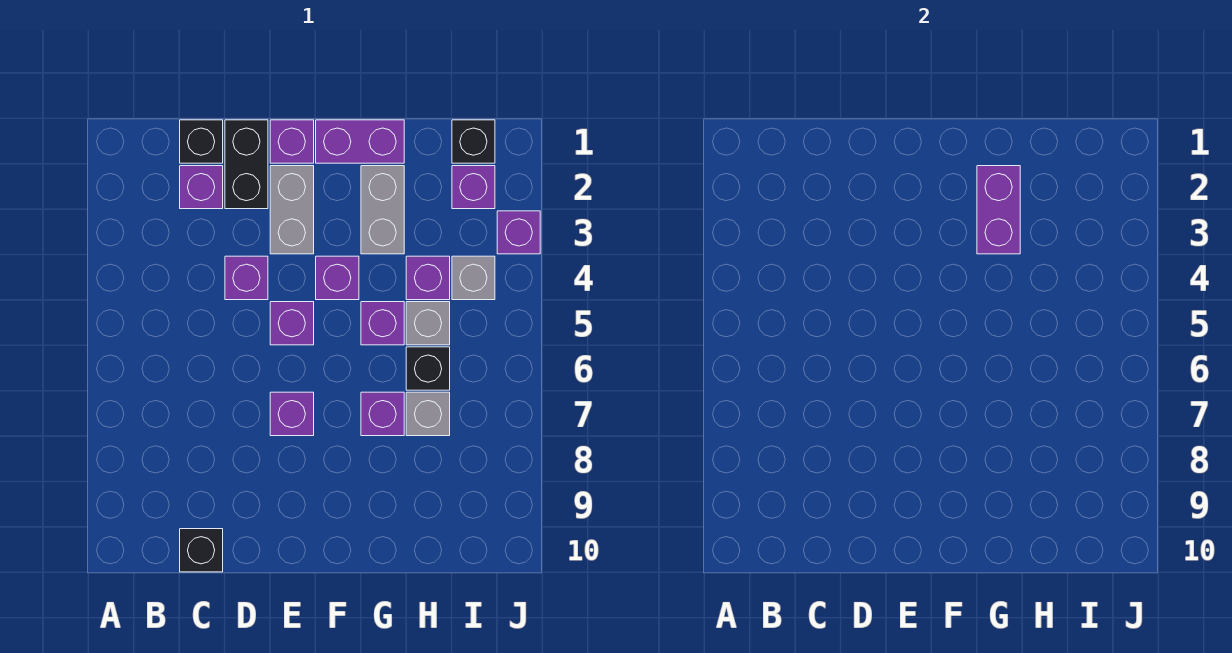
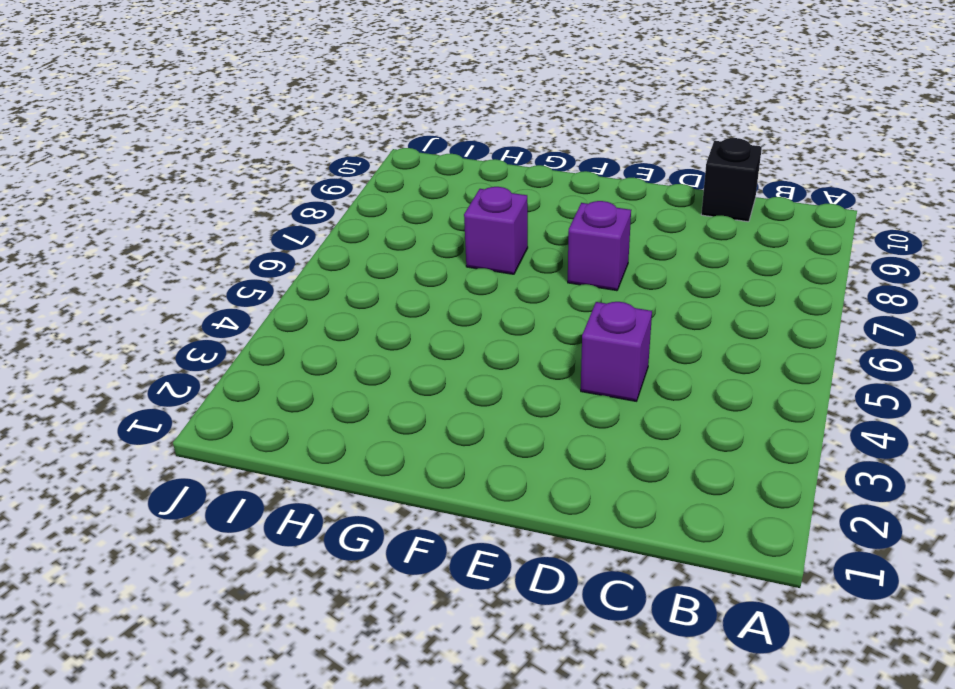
none -> black 1x1 brick [180,120,223,163]
none -> purple 1x1 brick [180,166,223,209]
none -> black 1x2 brick [225,120,268,209]

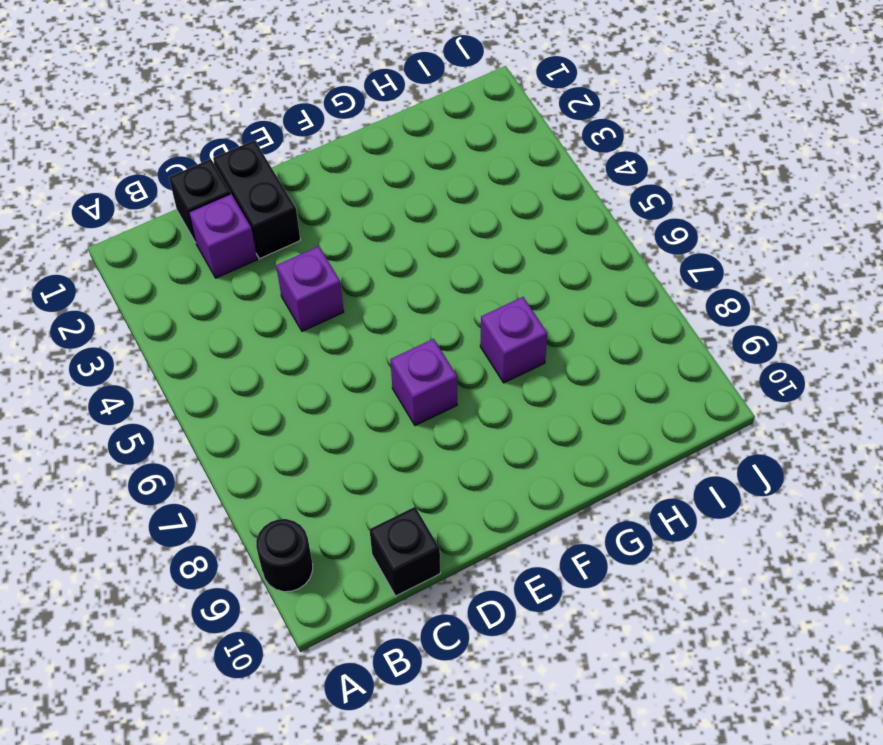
black 1x1 round brick [256,519,313,592] -> none
none -> purple 1x1 brick [270,120,314,163]
none -> grey 1x2 brick [270,166,314,254]
none -> purple 1x1 brick [270,302,314,345]

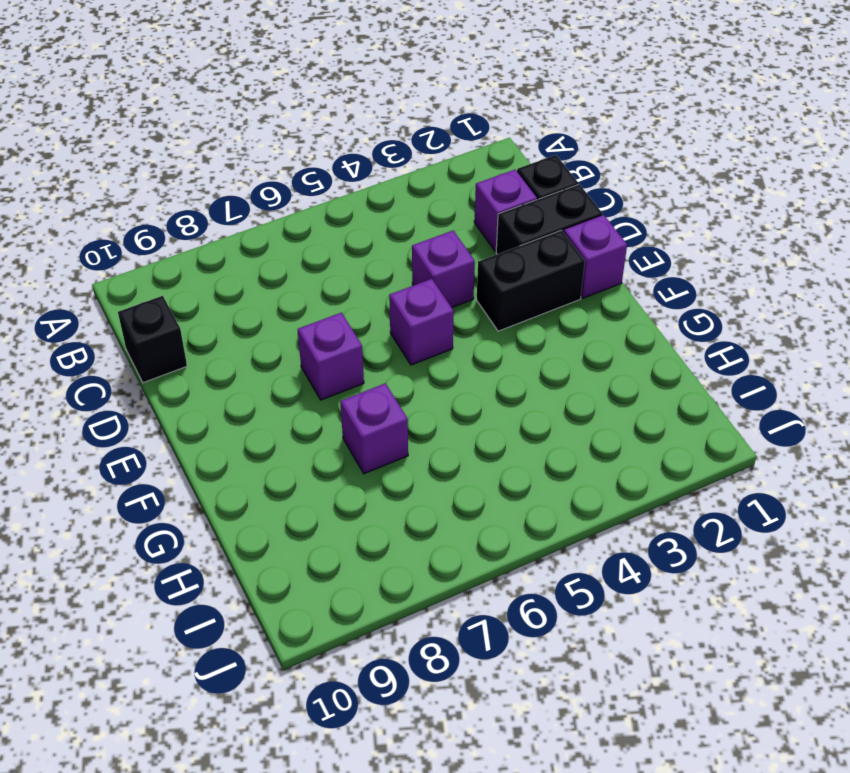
black 1x2 brick [477,230,585,331] -> grey 1x2 brick [270,166,314,254]
none -> purple 1x2 brick [316,120,404,163]
none -> purple 1x1 brick [316,256,359,300]
none -> grey 1x2 brick [361,166,404,254]

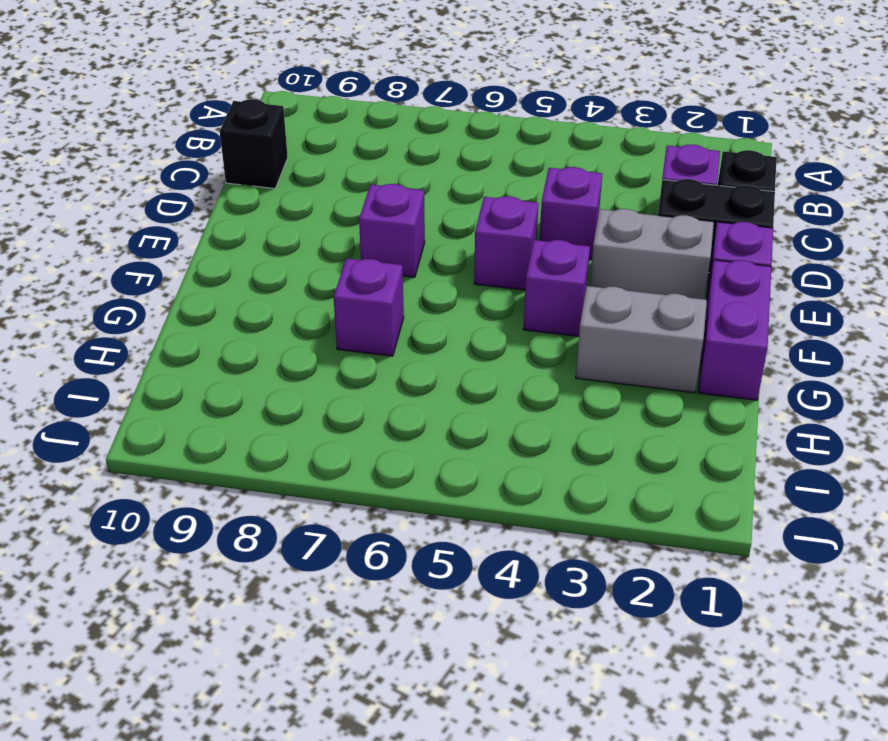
none -> purple 1x1 brick [361,302,404,345]
none -> purple 1x1 brick [406,256,450,300]
none -> grey 1x1 brick [406,302,450,345]

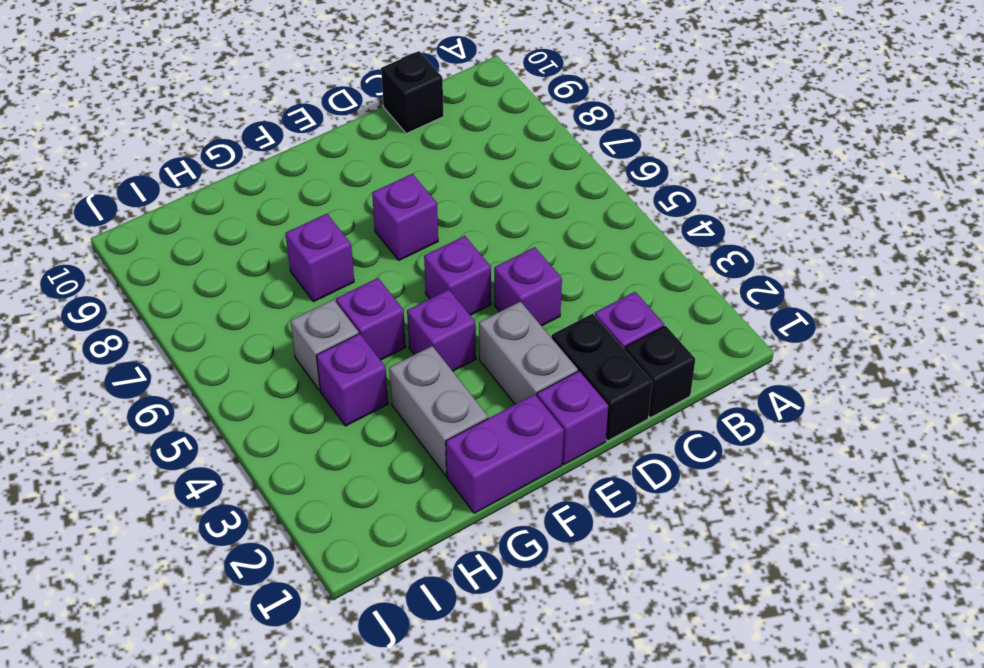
none -> black 1x1 brick [406,347,450,390]
none -> grey 1x1 brick [406,392,450,436]
none -> black 1x1 brick [452,120,495,163]

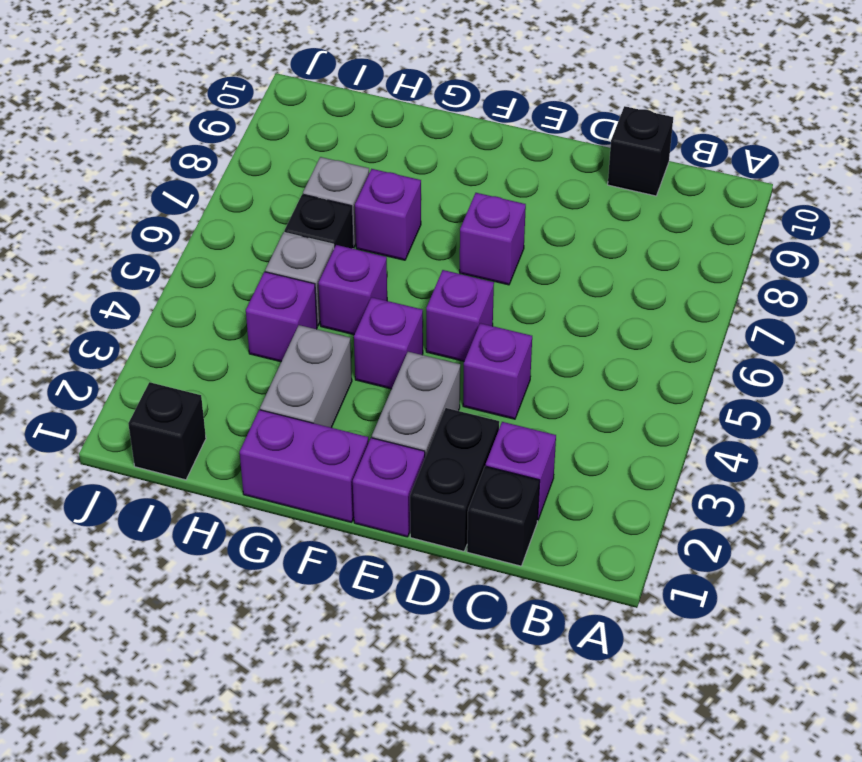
none -> purple 1x1 brick [452,166,495,209]
none -> grey 1x1 brick [452,256,495,300]
none -> purple 1x1 brick [497,211,540,254]

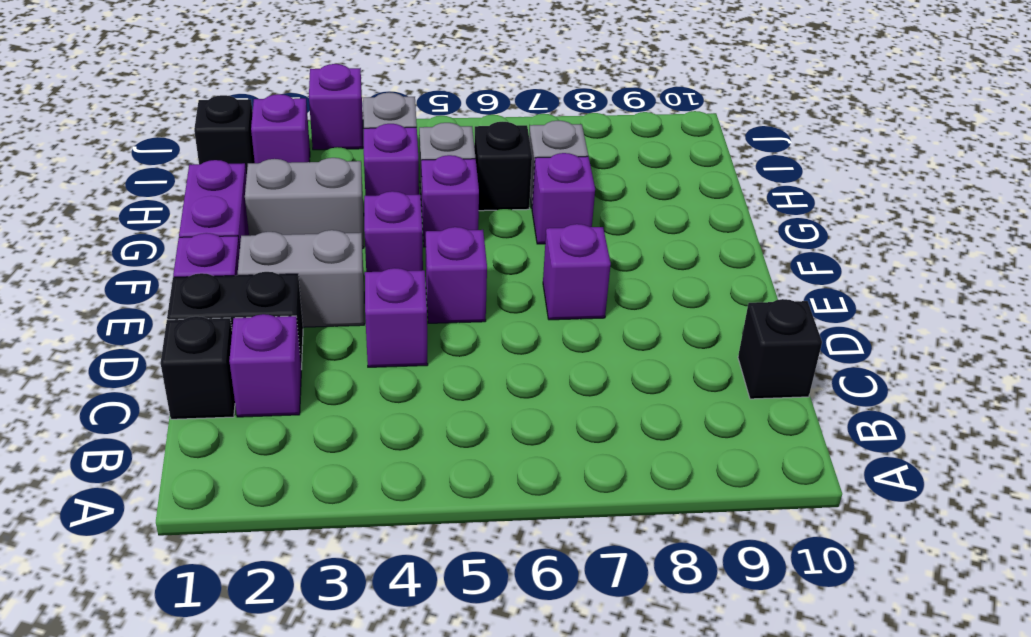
none -> purple 1x2 brick [977,166,1020,254]

